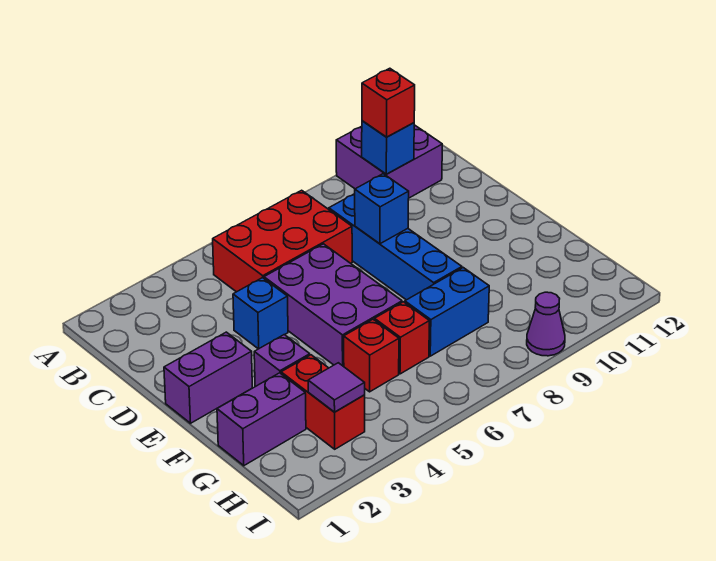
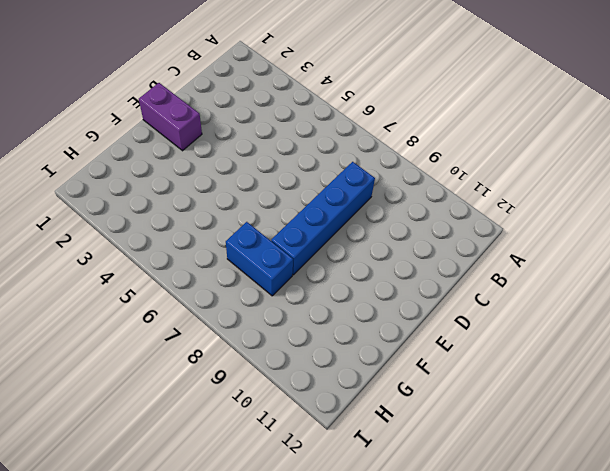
none -> purple 2x2 brick [336,125,442,198]
none -> red 2x3 brick [213,190,352,292]
none -> blue 1x1 brick [233,278,288,349]

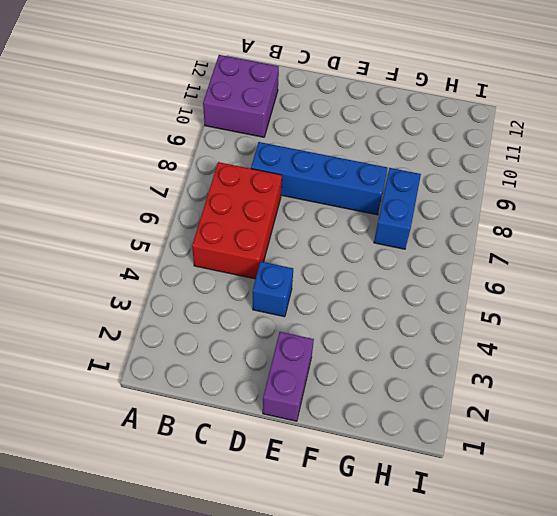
none -> purple 2x3 brick [264,244,402,367]
none -> purple 1x1 brick [254,335,310,386]
none -> purple 1x2 brick [217,373,306,466]

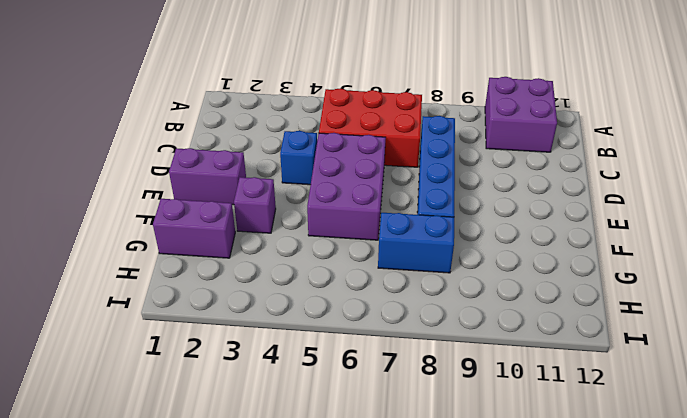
none -> red 1x2 brick [281,355,365,449]
none -> red 1x1 brick [344,319,399,392]
none -> red 1x1 brick [374,302,429,374]

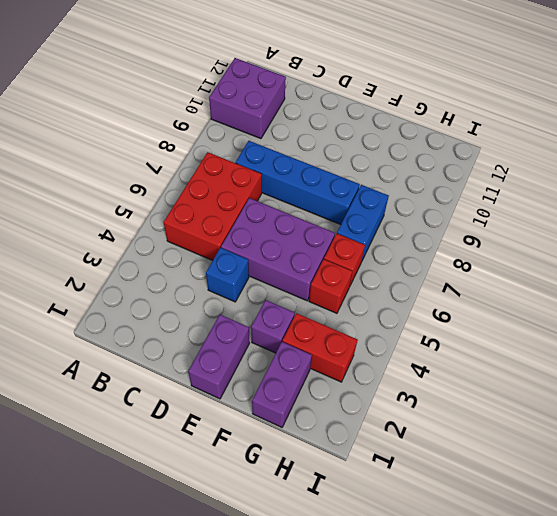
none -> purple 1x1 cone [527,292,565,356]
none -> blue 1x1 brick [362,121,414,174]
none -> blue 1x1 brick [355,174,409,244]

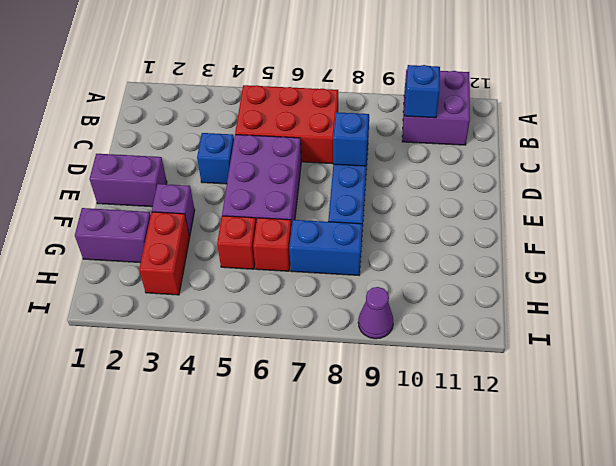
none -> purple 1x1 tile [308,363,365,412]
none -> red 1x1 brick [362,68,415,137]

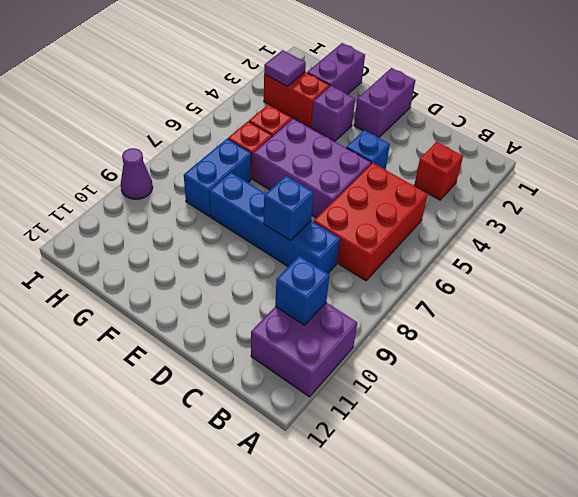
red 1x1 brick [414,142,463,200] -> red 1x1 brick moved to [362,68,415,137]

